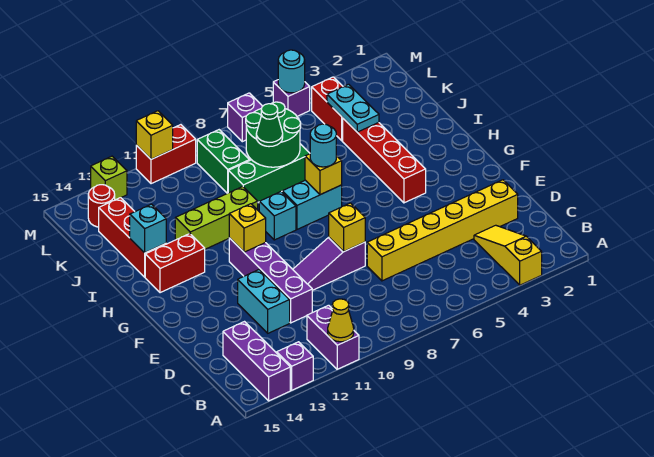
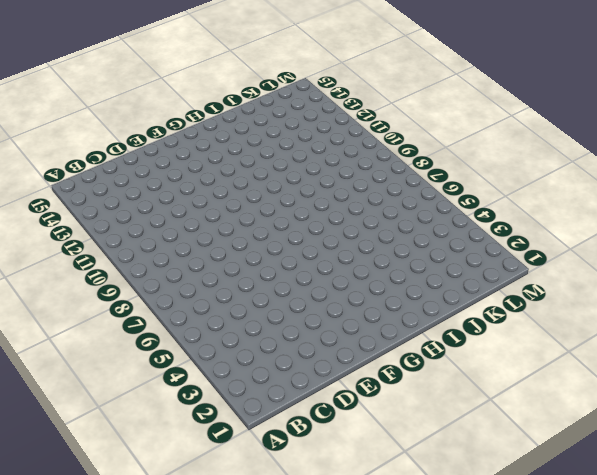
none -> yellow 1x3 slope [474,225,542,285]
none -> purple 1x2 brick [307,305,359,369]
none -> purple 1x1 brick [277,342,313,390]
none -> purple 1x3 brick [223,322,290,401]

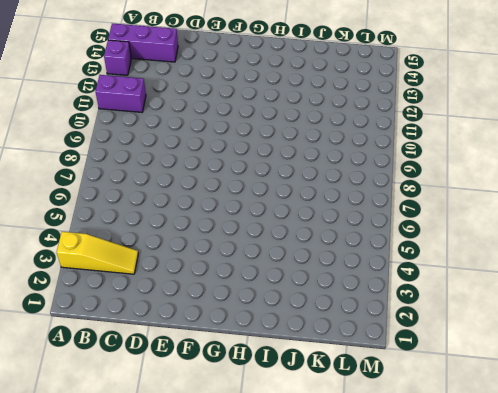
none -> yellow 1x6 brick [367,180,518,281]
none -> purple 1x4 brick [229,238,312,323]
none -> cyan 1x2 brick [238,270,290,333]
none -> purple 1x3 slope [293,238,365,290]

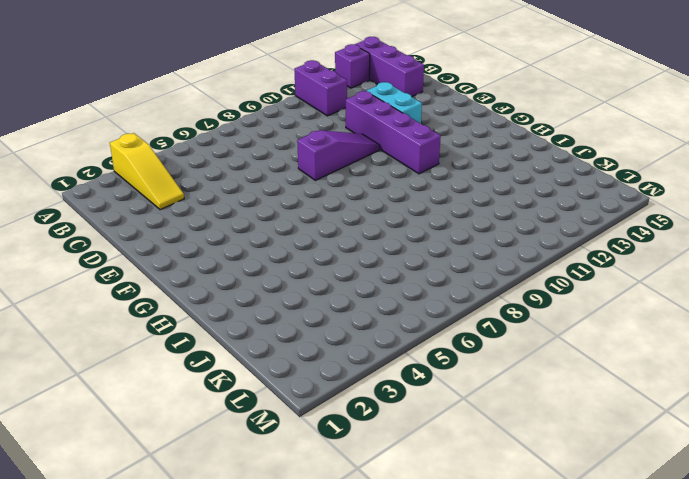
none -> yellow 1x6 brick [367,180,518,281]
none -> red 1x4 brick [343,118,426,203]
none -> cyan 1x2 brick [282,180,342,229]
none -> cyan 1x1 brick [259,192,296,240]

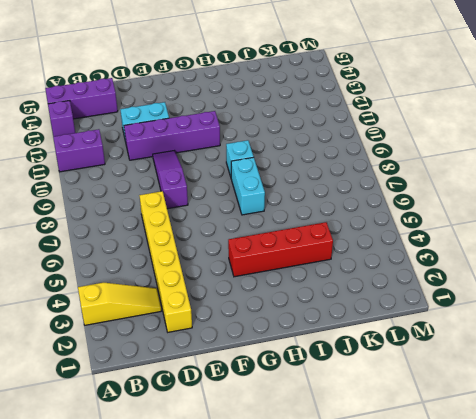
none -> red 1x2 brick [145,234,205,293]
none -> lime 1x3 brick [175,187,258,249]
none -> red 1x3 brick [99,198,166,277]
none -> green 1x3 brick [228,144,310,202]

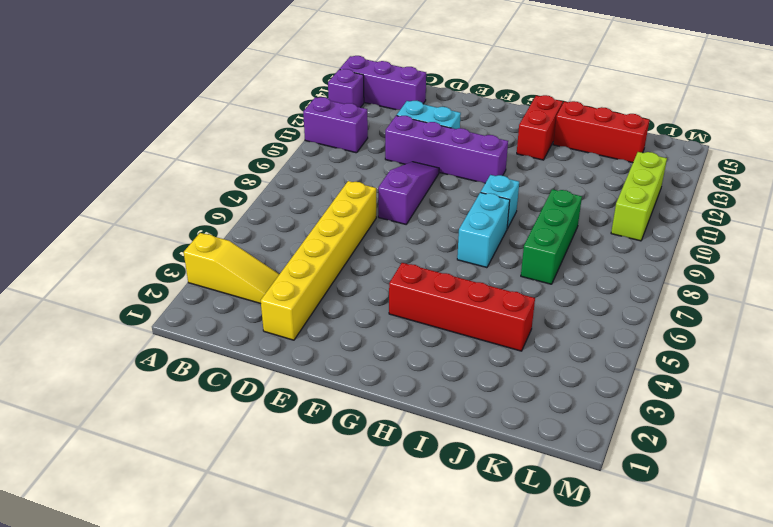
lime 1x3 brick [611,152,667,241] -> lime 1x3 brick moved to [175,187,258,249]
none -> red 1x2 brick [312,77,343,141]
none -> green 1x2 brick [197,130,249,193]
none -> red 1x1 round brick [88,185,115,227]
none -> purple 1x1 brick [273,80,310,116]

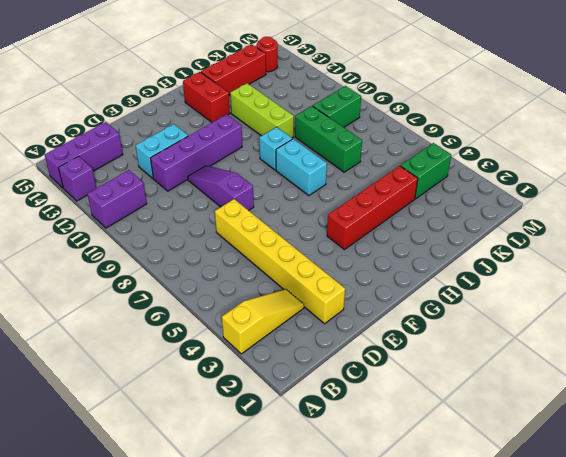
green 1x2 brick [401,143,451,199] -> red 1x2 brick [312,77,343,141]
none -> purple 1x1 brick [273,80,310,116]
none -> purple 1x1 brick [228,93,262,142]
none -> red 1x2 brick [136,125,196,184]
none -> lime 1x1 brick [91,156,127,200]

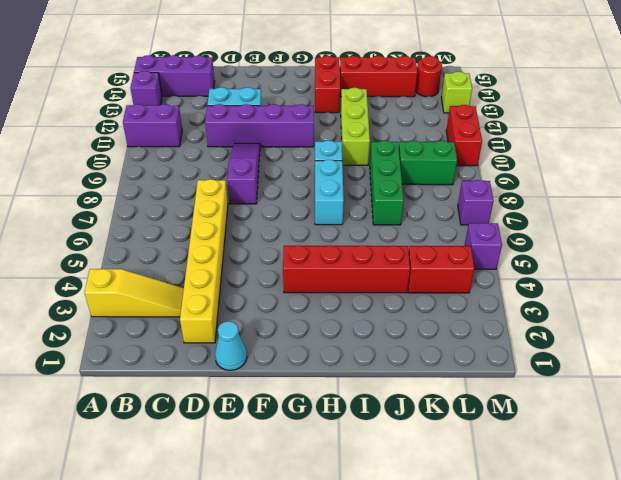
cyan 1x1 cone [215,321,247,371] -> none
none -> yellow 1x1 cone [328,299,354,342]
none -> yellow 1x1 brick [329,203,365,251]
none -> yellow 1x1 brick [229,204,266,252]
none -> yellow 1x1 brick [305,154,342,195]

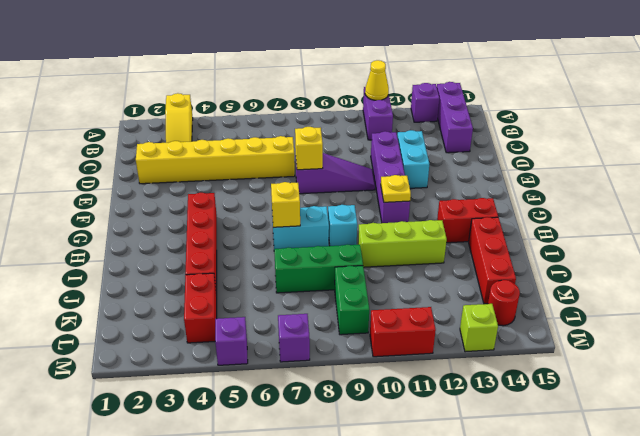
yellow 1x1 plate [381,175,411,202] -> yellow 1x1 brick [229,204,266,252]
none -> cyan 1x1 brick [130,204,166,253]
none -> cyan 1x2 plate [327,84,379,132]
none -> green 2x2 round brick [246,102,301,167]
none -> cyan 1x1 round brick [278,50,305,93]

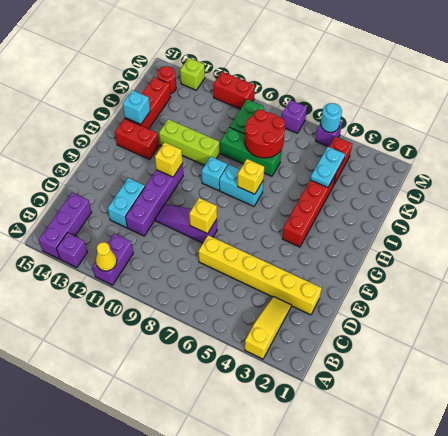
red 2x2 round brick [245,110,285,158] -> green 2x2 round brick [246,102,301,167]
none -> yellow 1x1 brick [136,111,173,159]
none -> cyan 1x1 round brick [310,124,336,167]
none -> green 1x1 cone [256,104,283,147]

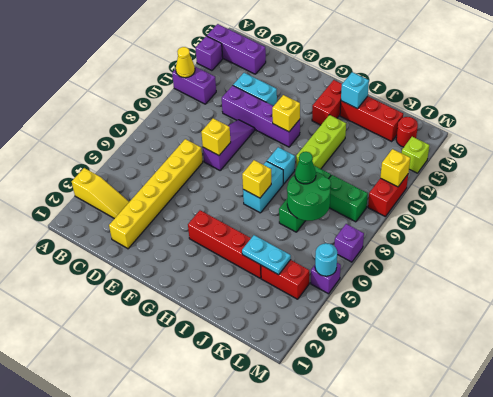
none -> cyan 1x1 round brick [310,124,336,167]

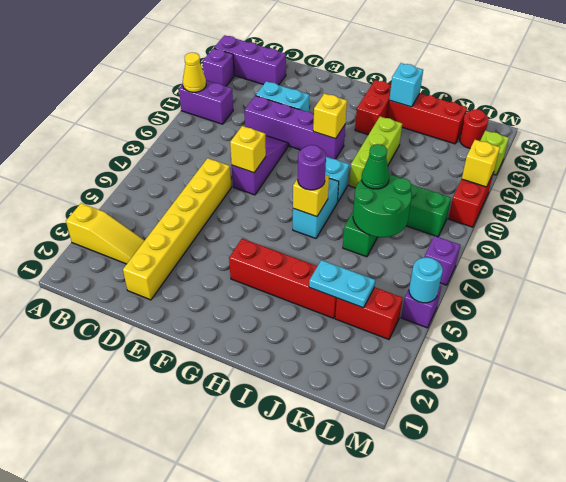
purple 1x1 round brick [298,145,326,190] -> cyan 1x1 round brick [310,124,336,167]

